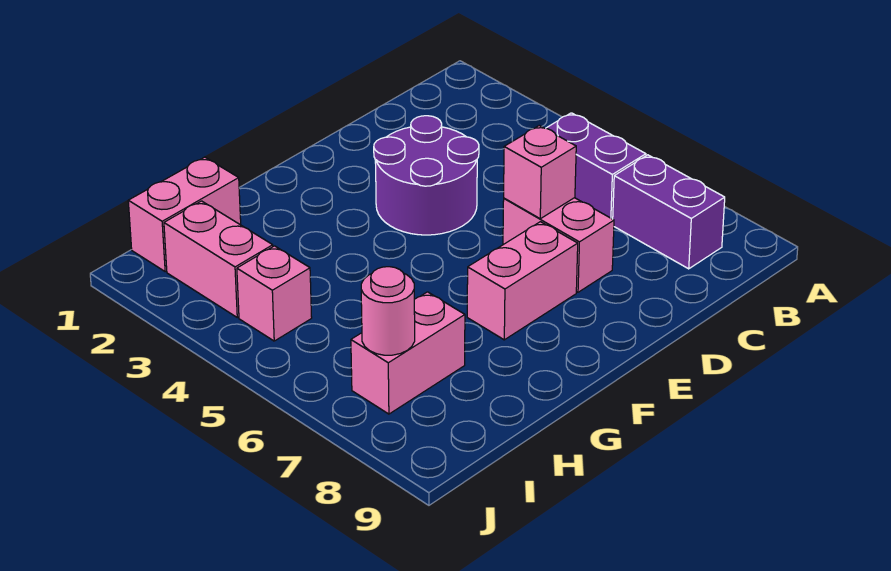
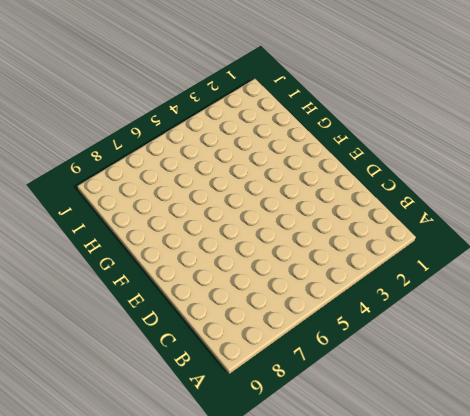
none -> purple 1x2 brick [547,113,646,219]
none -> purple 1x2 brick [613,155,725,269]

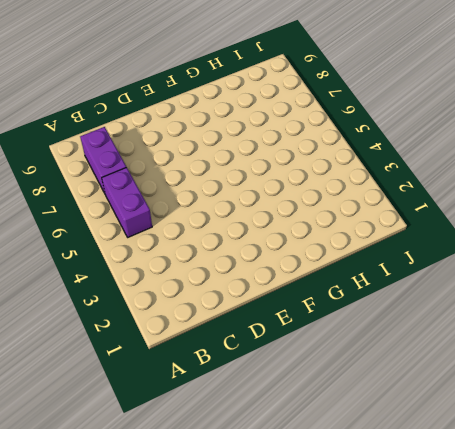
none -> purple 2x2 round brick [374,116,479,235]
none -> pink 1x2 brick [503,198,614,292]

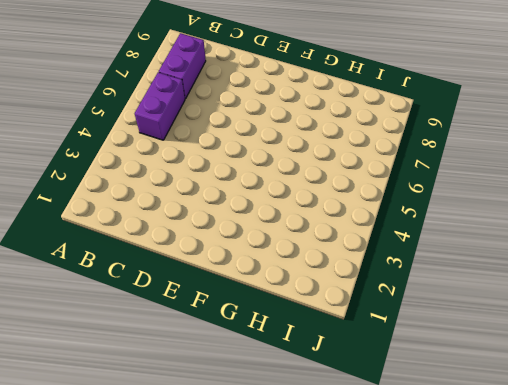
none -> purple 2x2 round brick [374,116,479,235]
none -> pink 1x2 brick [503,198,614,292]

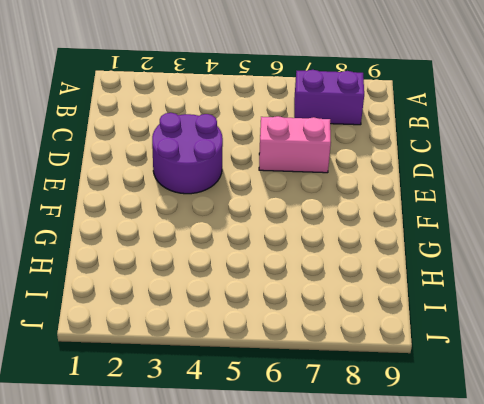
none -> purple 1x2 brick [547,113,646,219]
none -> pink 1x2 brick [467,222,578,340]

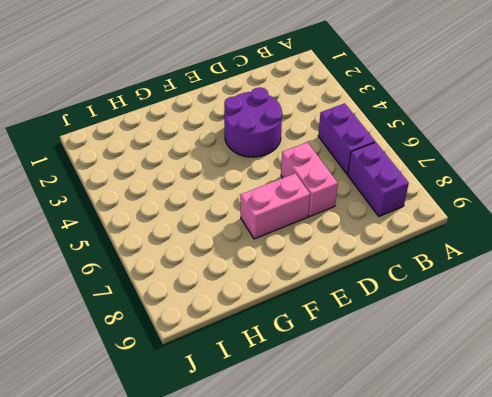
none -> pink 1x2 brick [128,157,241,272]
none -> pink 1x2 brick [351,292,465,414]

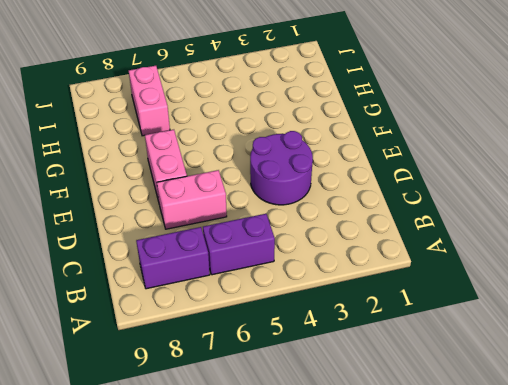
none -> pink 1x2 brick [128,157,241,272]
none -> pink 1x2 brick [164,201,273,317]

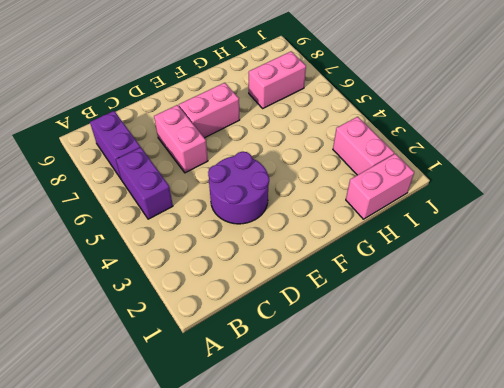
none -> pink 1x1 brick [237,246,312,341]
none -> pink 1x1 brick [504,126,576,219]

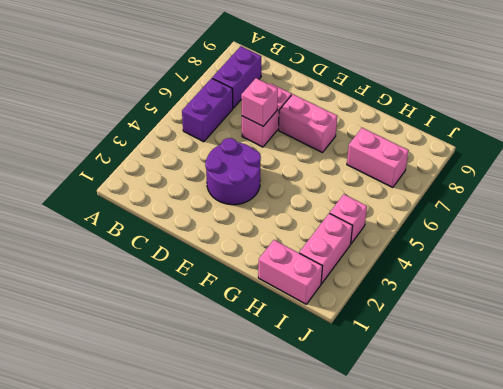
none -> pink 1x1 round brick [361,267,415,355]

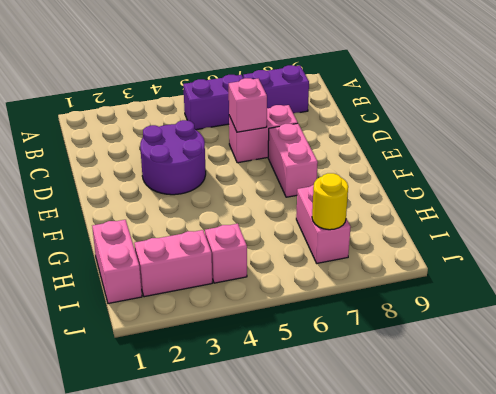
yellow 1x1 round brick [312,173,348,230] -> pink 1x1 round brick [361,267,415,355]

